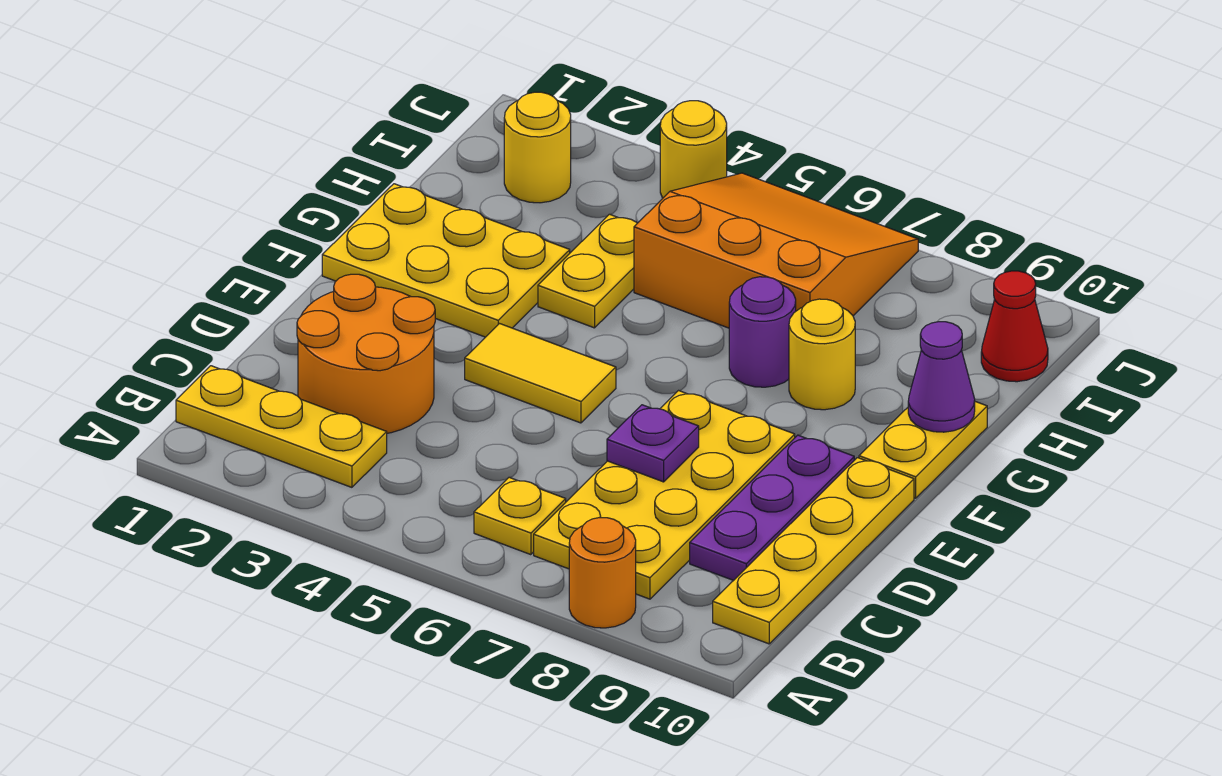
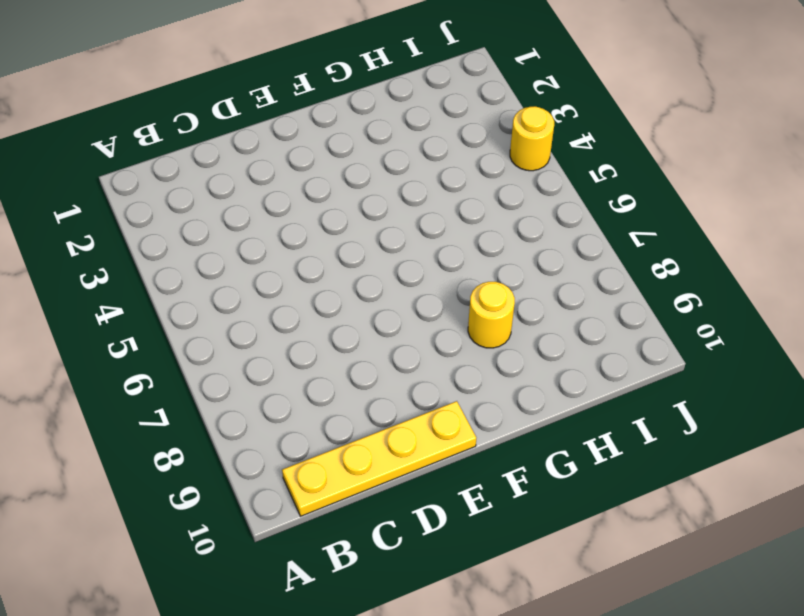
none -> orange 1x1 round brick [569,518,636,628]
none -> yellow 1x3 plate [176,366,387,487]
none -> yellow 1x1 plate [474,477,566,555]

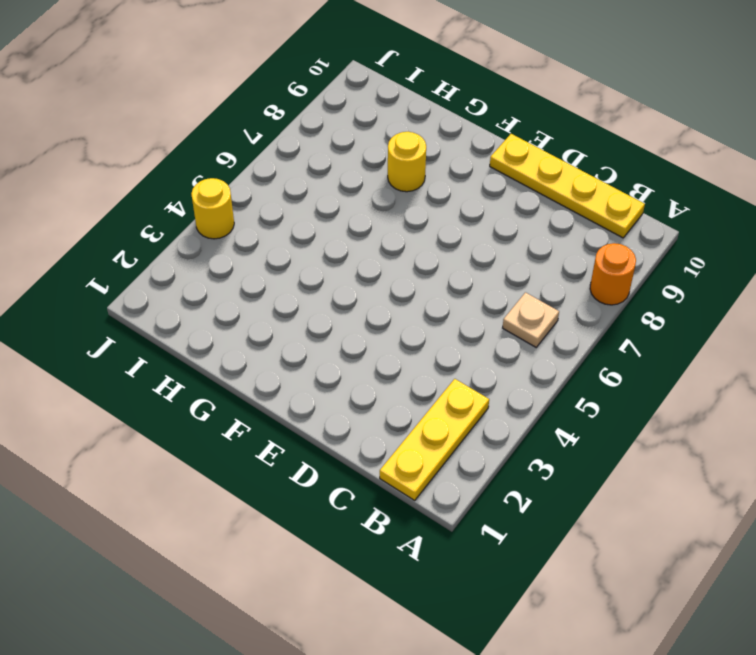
tan 1x1 plate [503,292,559,347] -> yellow 1x1 plate [474,477,566,555]
none -> yellow 2x4 plate [534,391,795,599]
none -> orange 2x2 round brick [297,274,435,433]
none -> purple 1x3 plate [690,435,854,580]

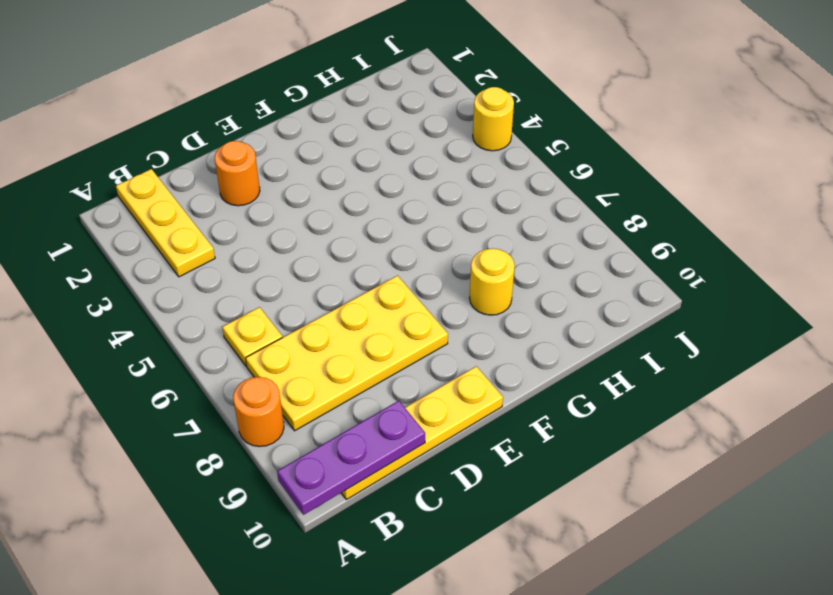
purple 1x3 plate [277,401,425,515] -> purple 1x3 plate moved to [690,435,854,580]
orange 1x1 round brick [215,141,260,206] -> orange 2x2 round brick [297,274,435,433]
none -> yellow 1x2 tile [465,324,616,423]
none -> yellow 2x3 plate [322,184,570,337]
none -> yellow 1x2 plate [859,402,987,498]

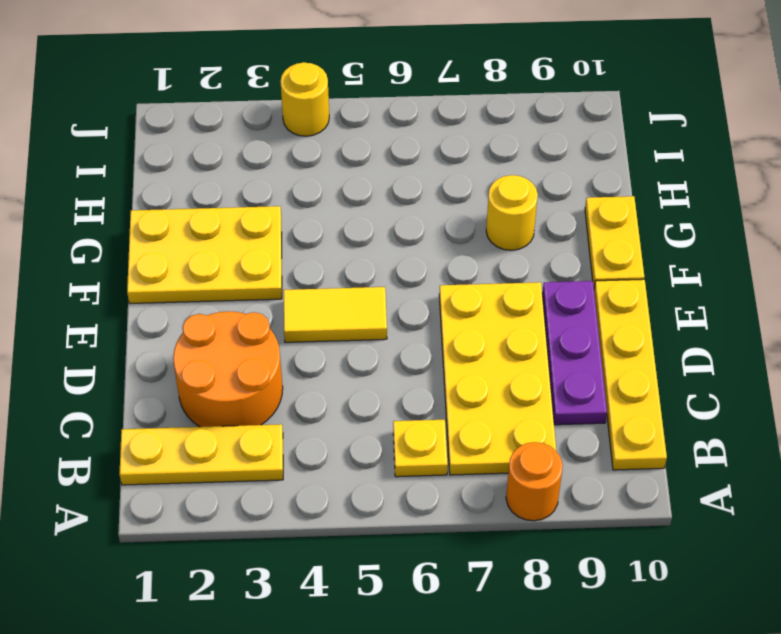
none -> yellow 1x2 plate [538,214,637,328]
none -> purple 1x1 round brick [729,277,796,387]
none -> orange 3x3 slope [634,173,918,328]

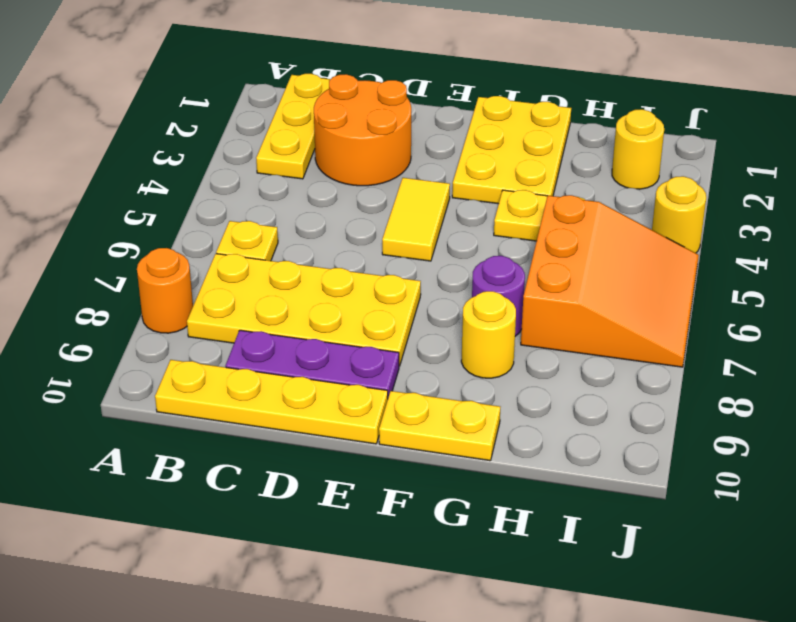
none -> red 1x1 cone [981,271,1048,382]
none -> purple 1x1 plate [607,405,699,482]
none -> purple 1x1 cone [908,322,975,432]

